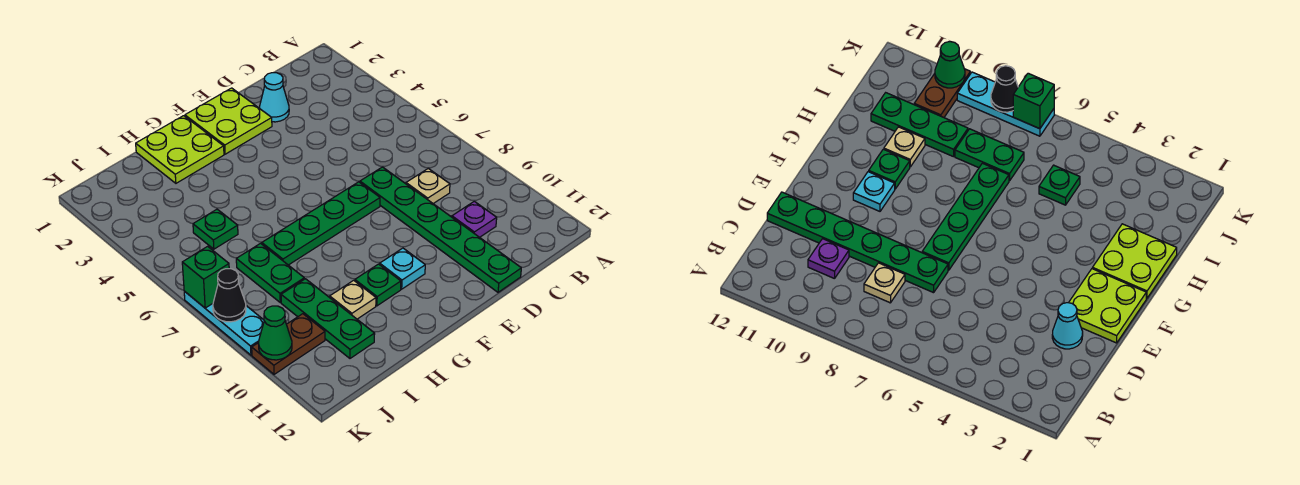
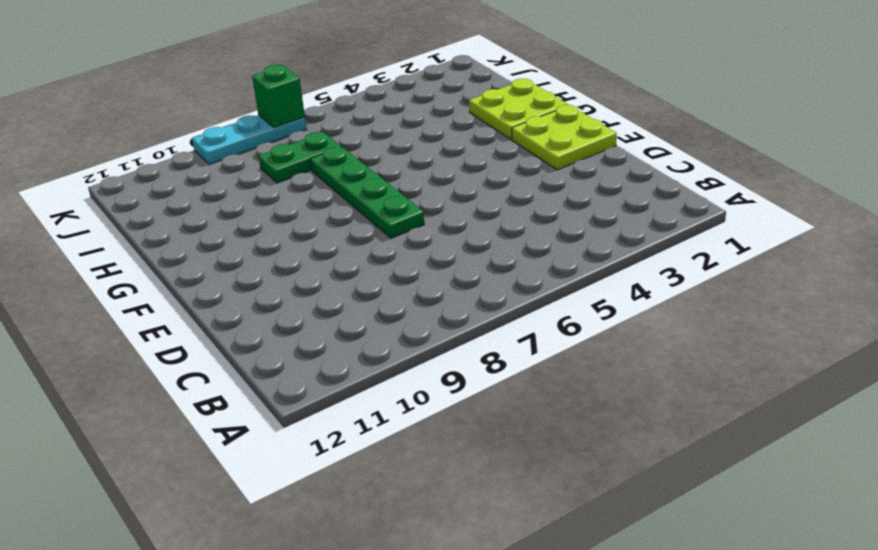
none -> tan 1x1 plate [406,169,450,203]
none -> purple 1x1 plate [452,201,497,237]
none -> cyan 1x1 cone [260,73,289,122]

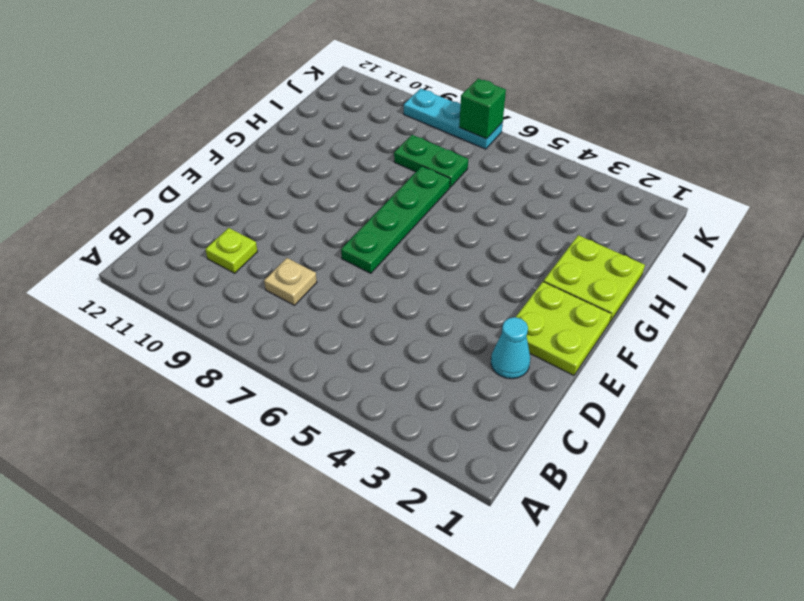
lime 1x1 plate [205,228,258,273] -> purple 1x1 plate [452,201,497,237]
none -> green 1x6 plate [360,167,521,292]
none -> cyan 1x1 plate [380,248,425,289]
none -> green 1x1 plate [355,264,401,306]

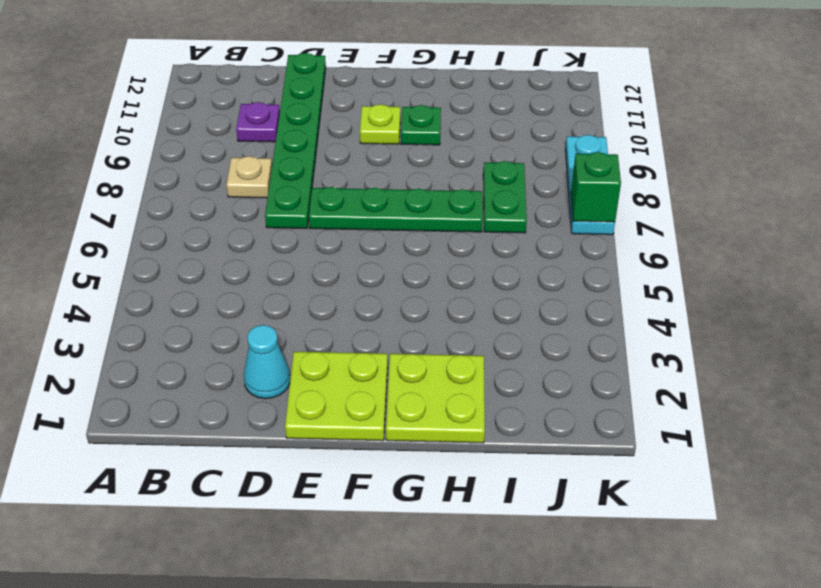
lime 1x1 plate [360,104,400,144] -> cyan 1x1 plate [380,248,425,289]
none -> tan 1x1 plate [330,280,376,319]
none -> green 1x1 plate [193,209,238,249]
none -> green 1x3 plate [281,279,375,358]

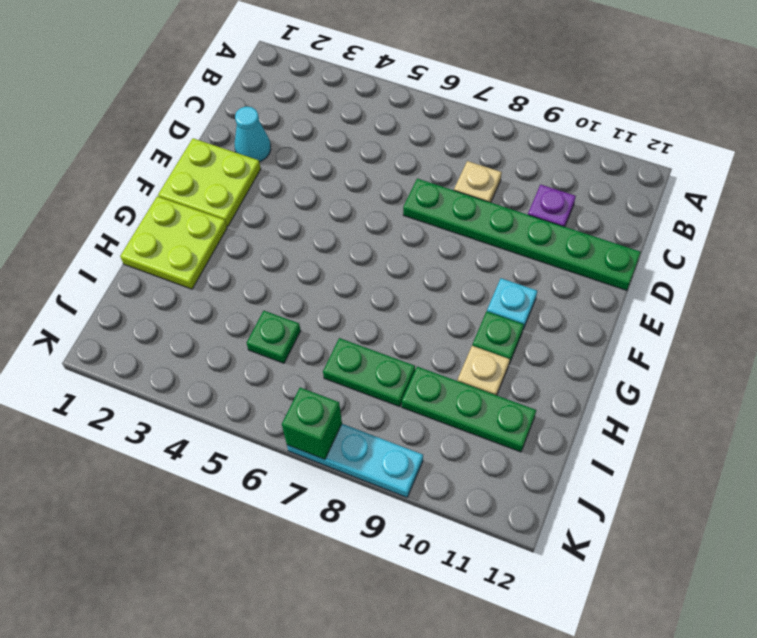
none -> green 1x4 plate [262,182,380,265]
none -> brown 1x2 plate [252,314,325,374]
none -> black 1x1 cone [213,269,246,322]

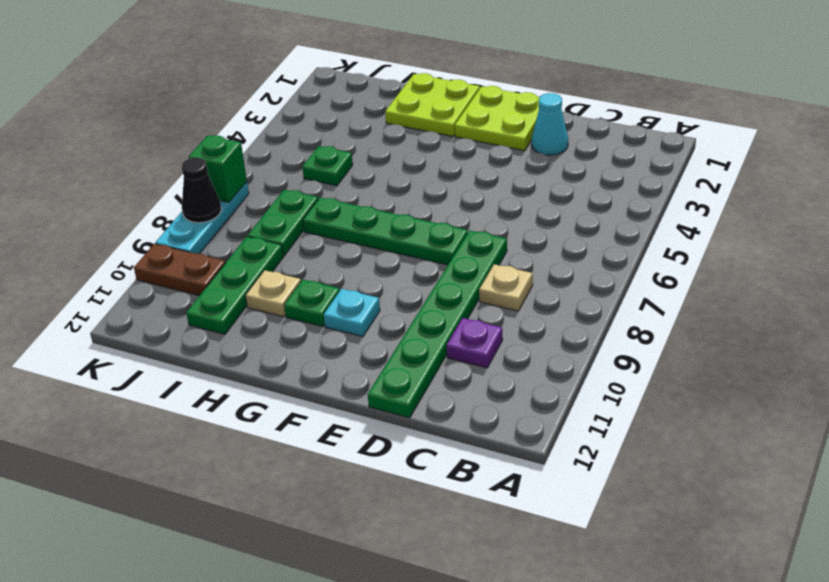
none -> green 1x1 cone [259,306,292,360]

